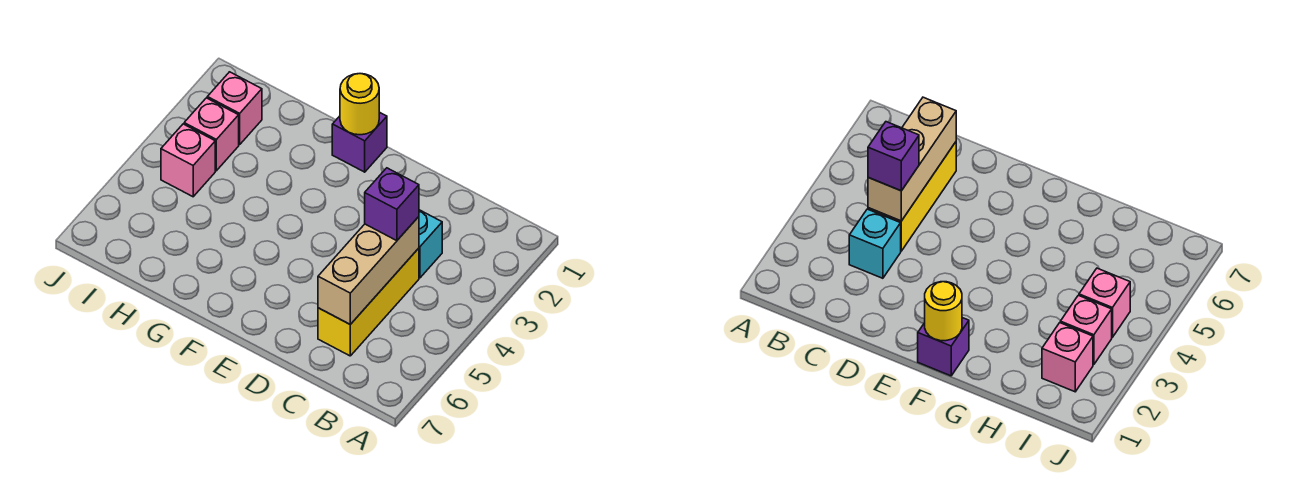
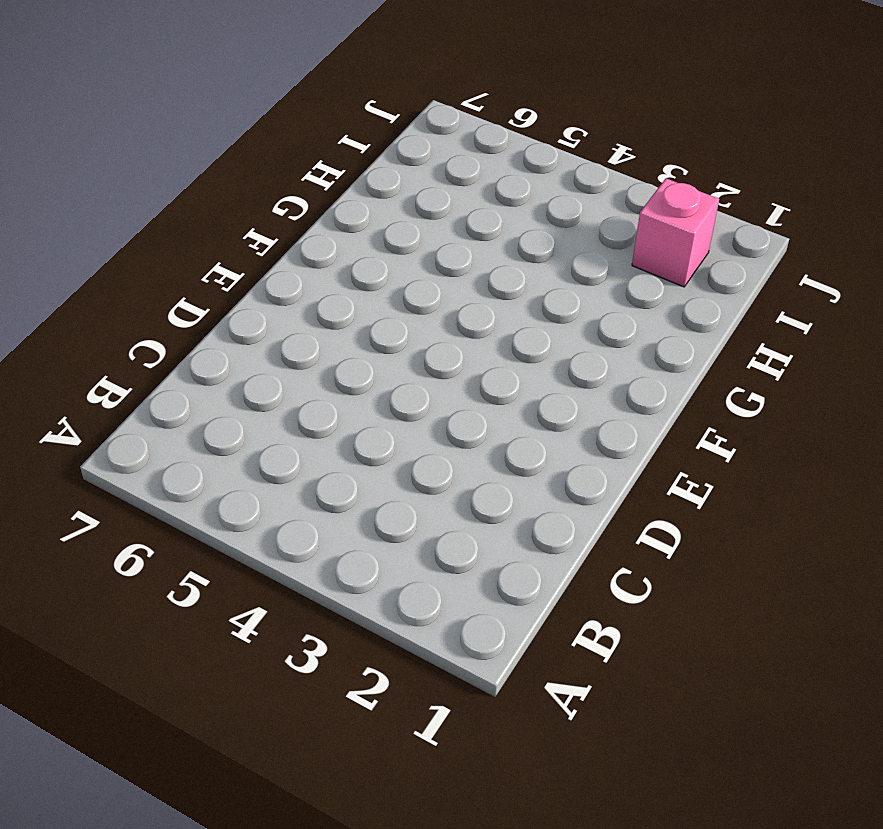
none -> cyan 1x1 brick [419,210,442,278]
none -> yellow 1x3 brick [318,248,419,356]

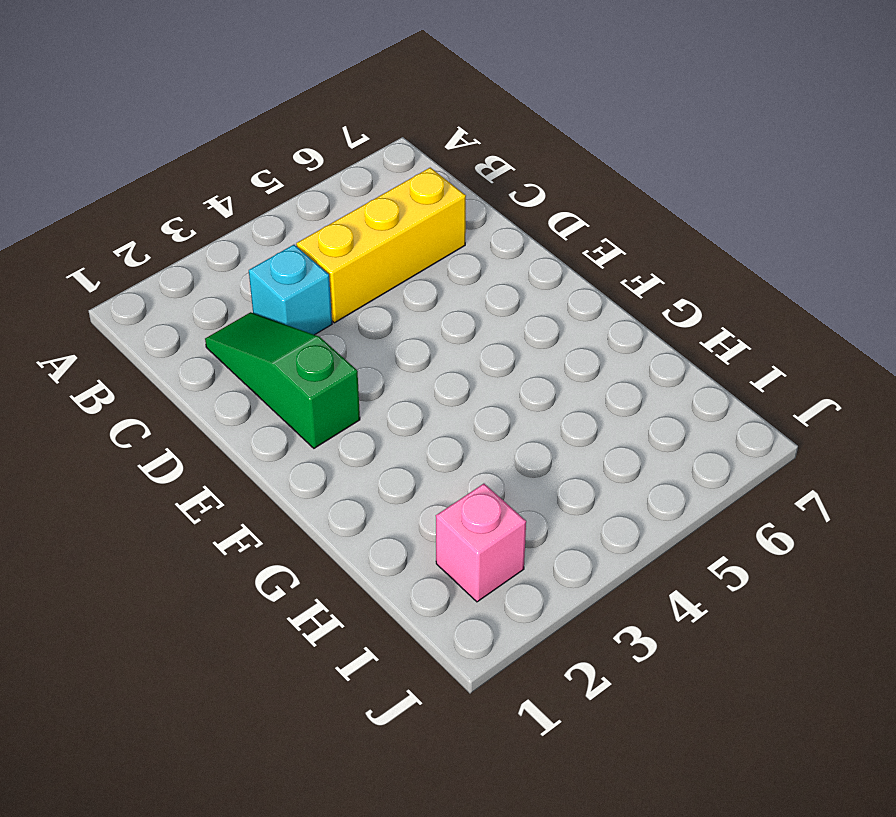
green 1x3 slope [205,312,360,448] -> none
none -> purple 1x1 brick [332,112,387,172]
none -> pink 1x1 brick [184,98,239,171]

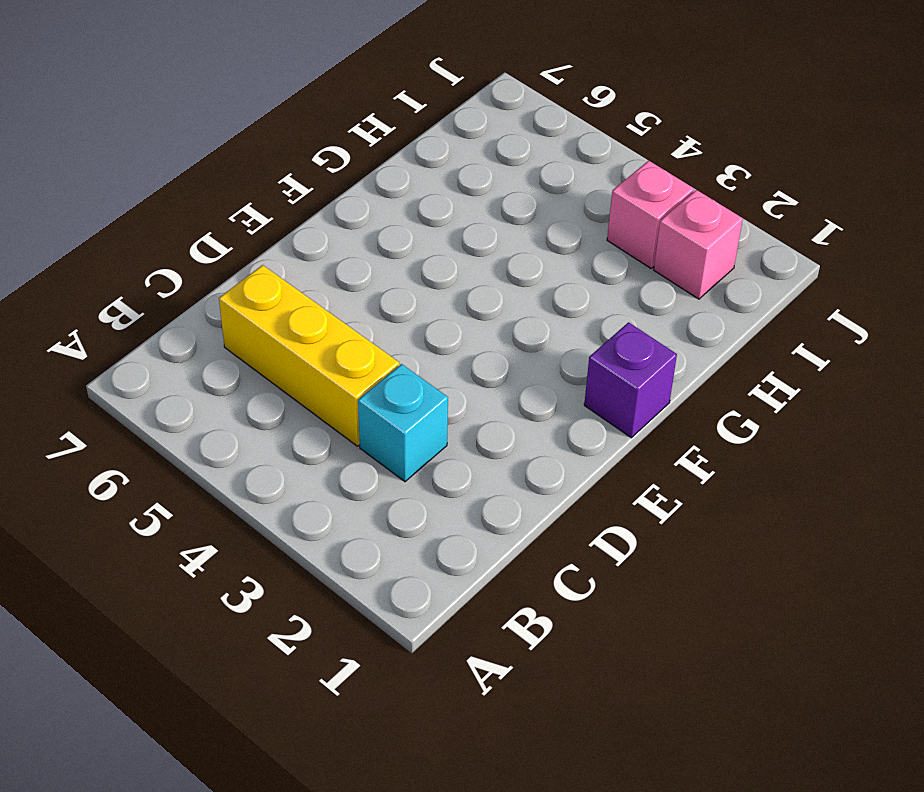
none -> pink 1x1 brick [161,124,215,197]
none -> tan 1x3 brick [318,217,419,324]

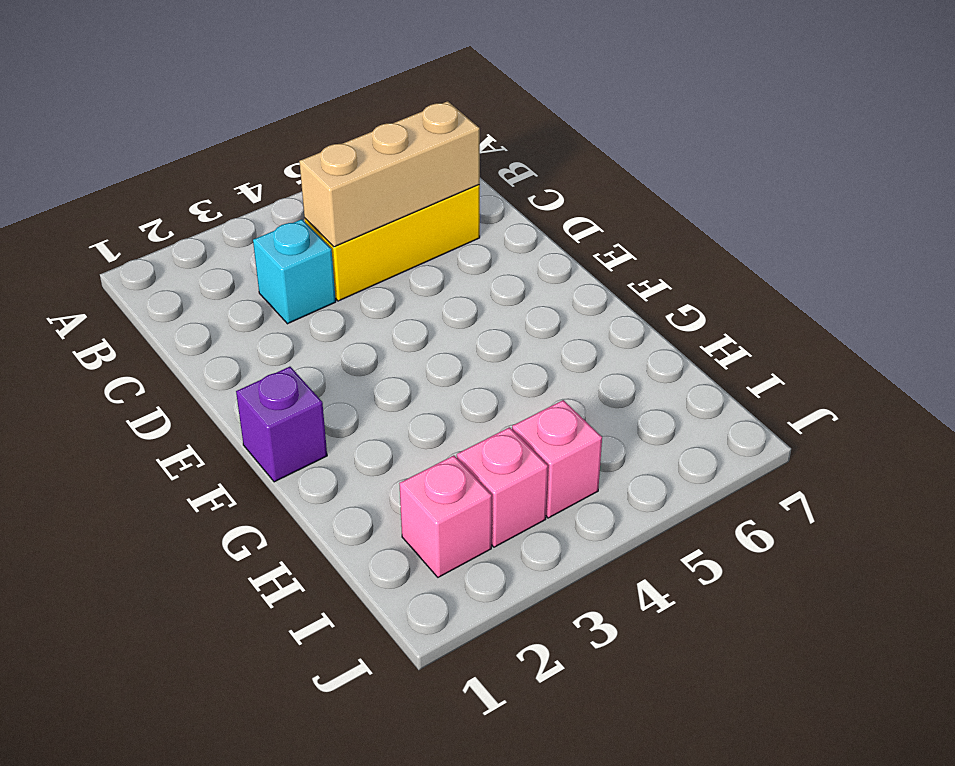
none -> yellow 1x1 round brick [340,74,379,135]
none -> purple 1x1 brick [365,168,419,241]

